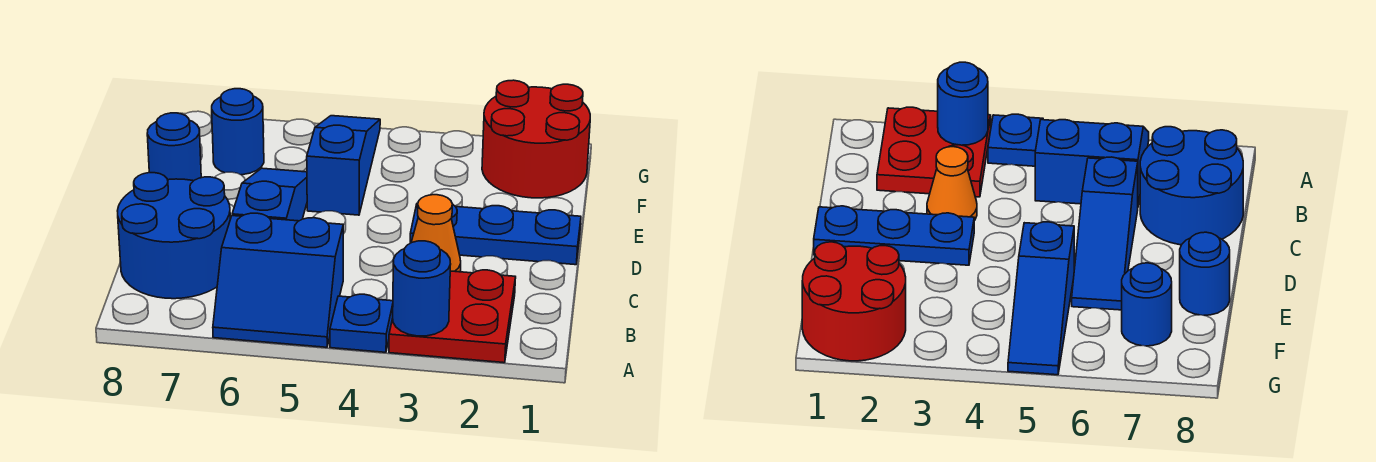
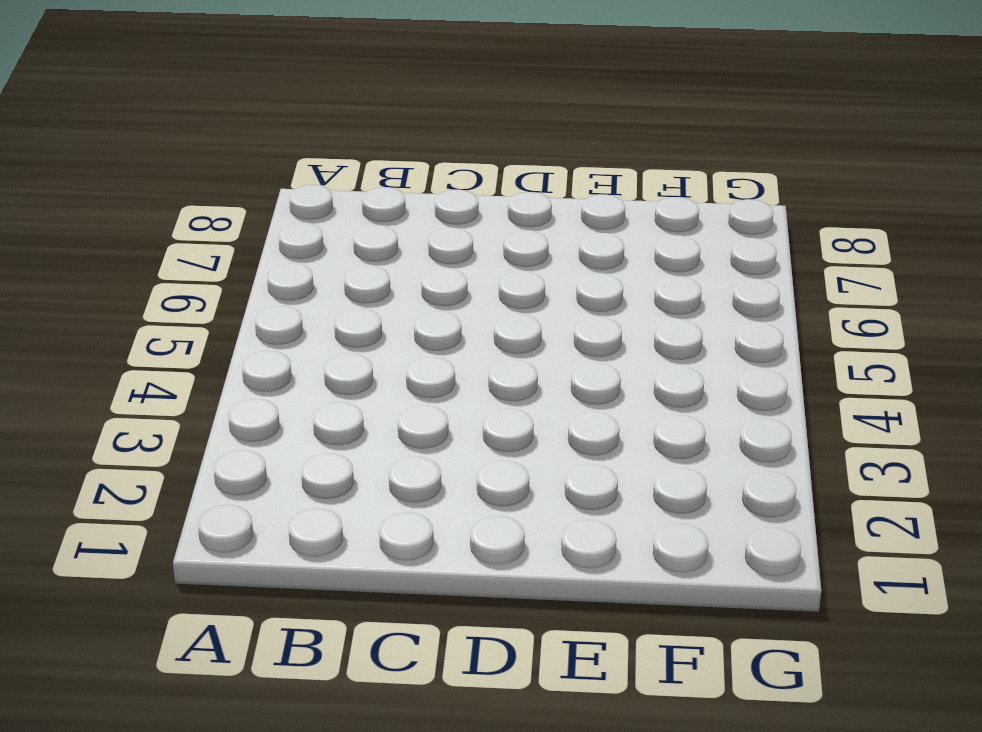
none -> red 2x2 plate [389,270,516,363]
none -> blue 1x1 plate [330,294,393,352]
none -> blue 2x2 slope [213,213,343,347]

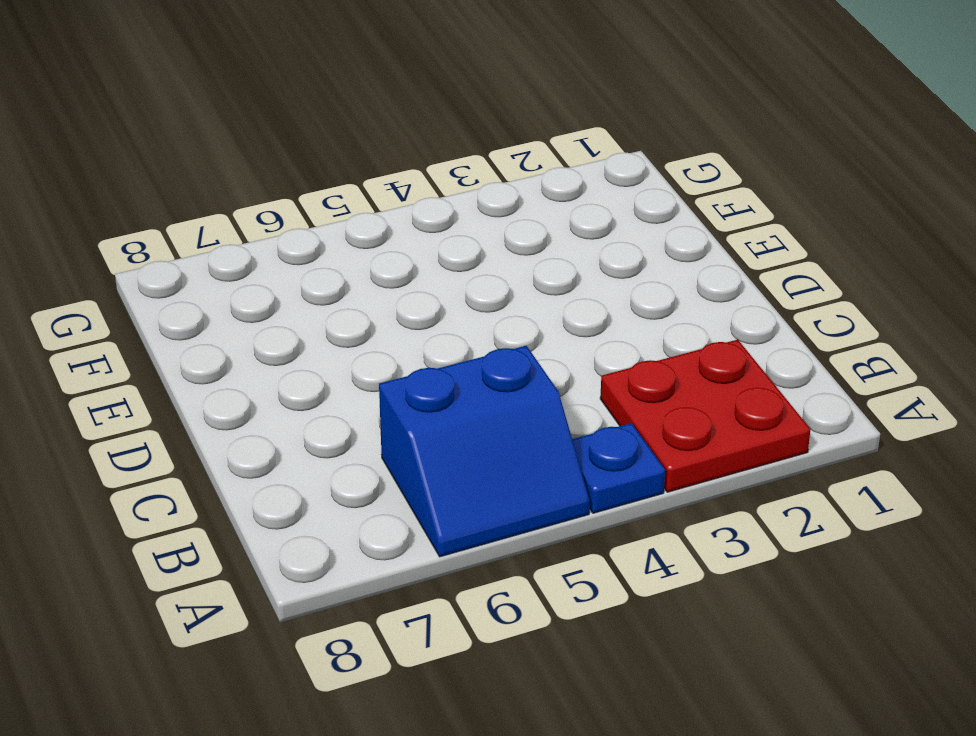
none -> blue 2x2 round brick [118,173,230,299]
none -> orange 1x1 cone [411,195,461,272]
none -> blue 1x3 slope [232,168,307,221]

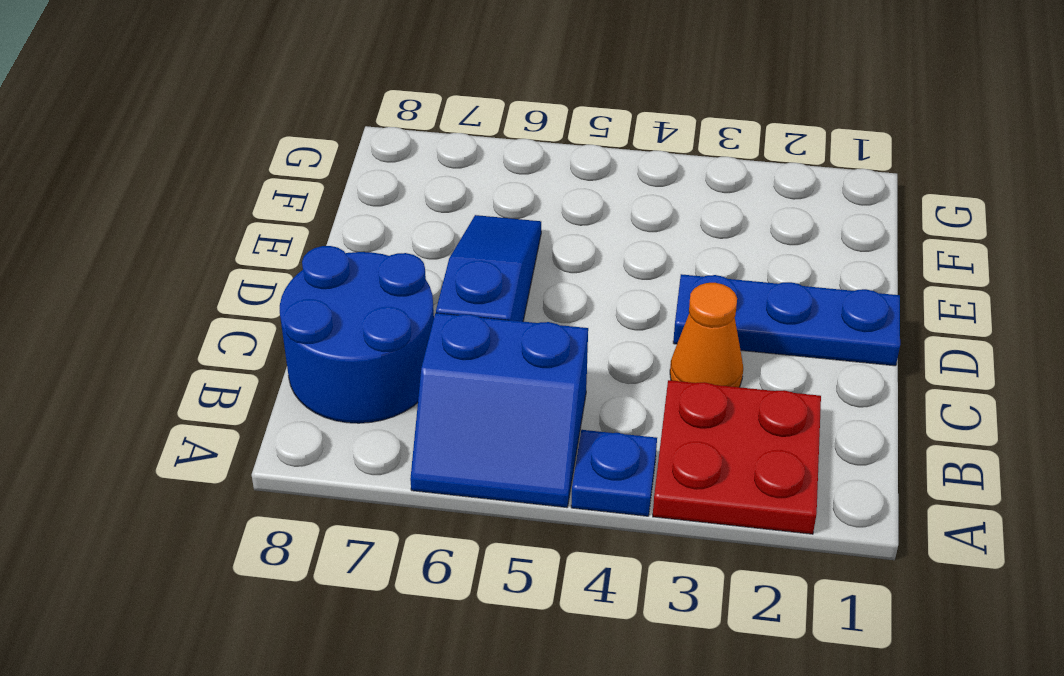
none -> blue 1x3 slope [307,116,380,215]
none -> blue 1x1 round brick [147,113,201,181]
none -> red 2x2 round brick [482,80,590,198]

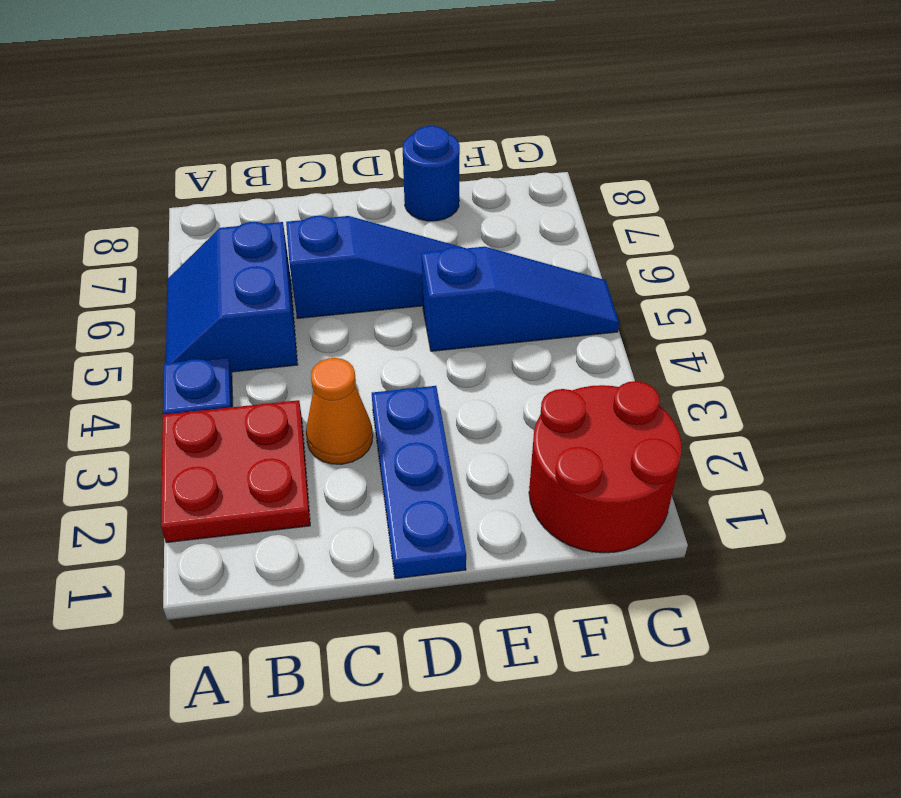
none -> blue 2x2 round brick [118,173,230,299]
none -> blue 1x1 round brick [212,89,264,175]
none -> blue 1x1 round brick [393,241,451,336]

